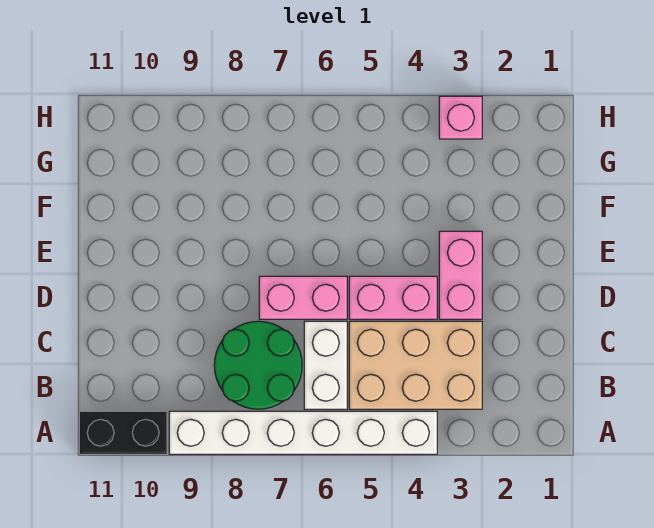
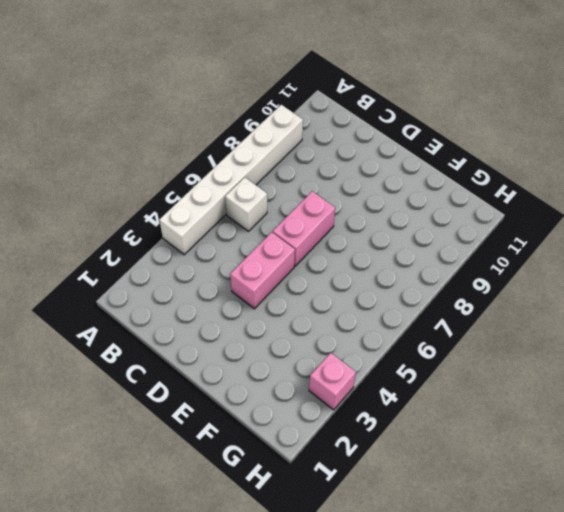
white 1x1 brick [225,177,267,231] -> white 1x2 brick [304,321,347,409]
none -> black 1x2 brick [79,411,167,454]
none -> tan 2x3 brick [349,321,482,409]

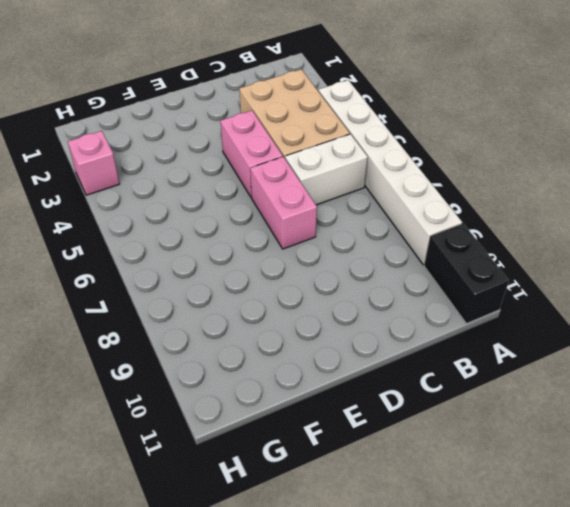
none -> green 2x2 round brick [214,321,302,409]
none -> pink 1x2 brick [439,231,482,319]

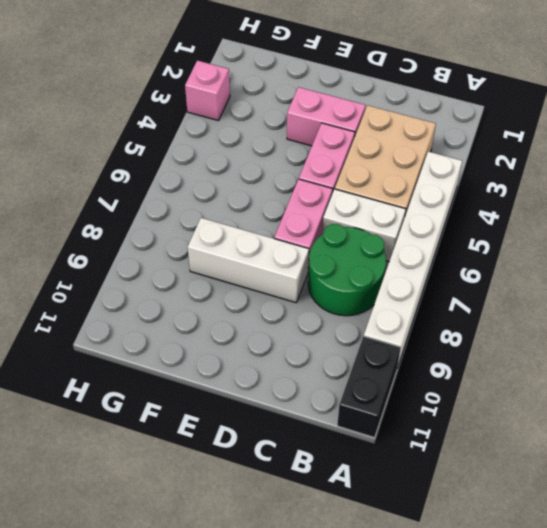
white 1x3 brick [188,218,309,303] -> none

